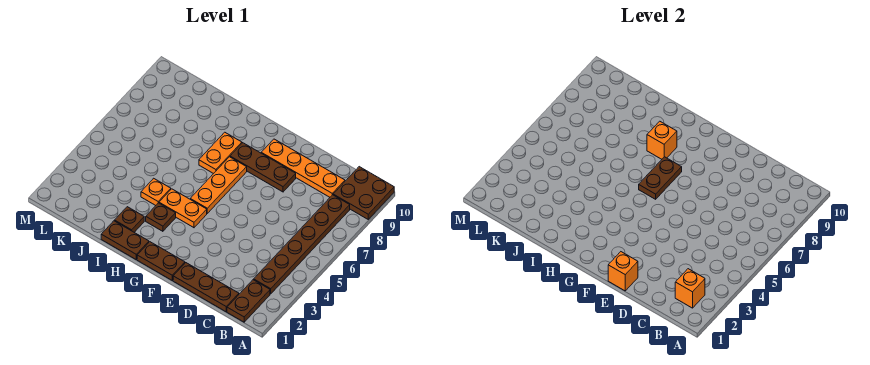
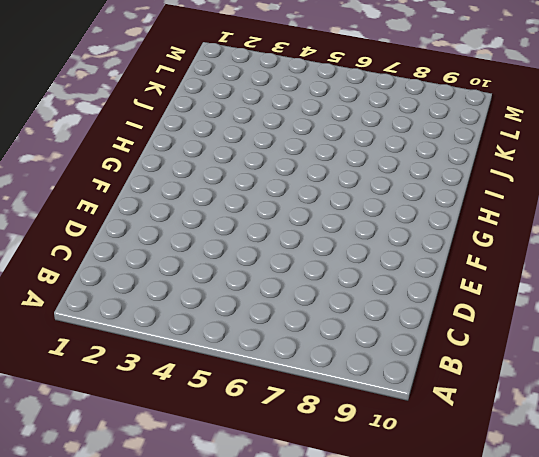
none -> brown 2x2 plate [333,167,394,219]
none -> brown 1x2 plate [227,280,270,322]
none -> brown 1x6 plate [254,195,350,294]

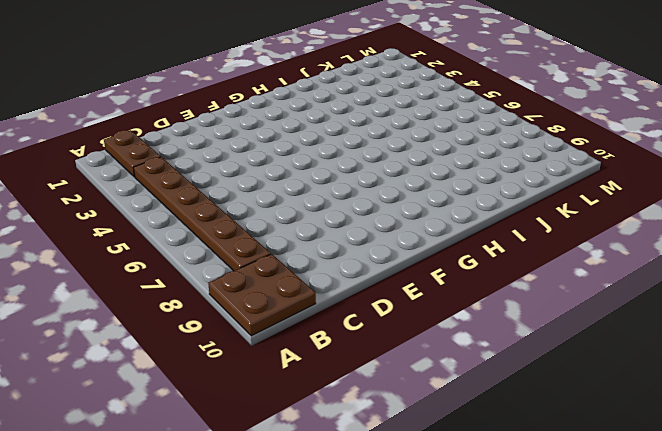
none -> brown 1x3 plate [173,263,239,312]
none -> orange 1x4 plate [261,139,345,197]
none -> brown 1x3 plate [230,143,296,192]

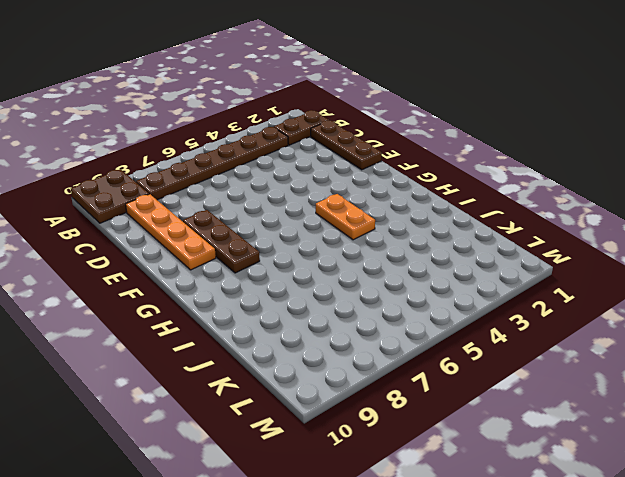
none -> brown 1x2 plate [137,242,185,280]
none -> orange 1x3 plate [190,157,247,213]
none -> brown 1x2 plate [101,221,149,259]

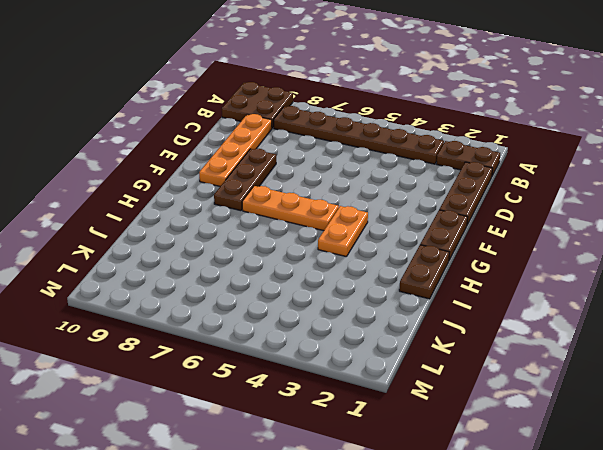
none -> brown 1x1 plate [146,203,176,231]
none -> orange 1x2 plate [199,132,242,174]
none -> brown 1x1 plate [115,207,144,232]

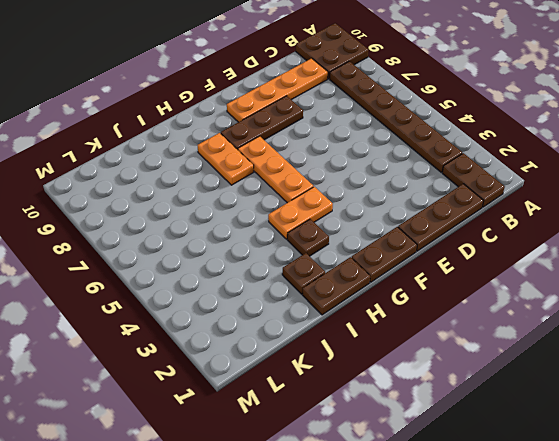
none -> orange 1x1 plate [141,178,171,205]
none -> orange 1x1 brick [675,269,705,308]
none -> orange 1x1 brick [608,252,638,291]

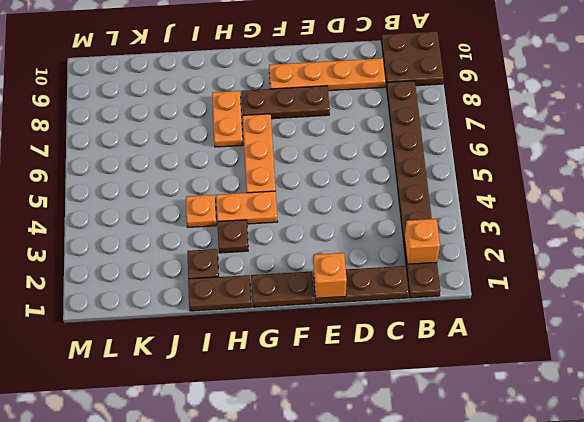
none -> brown 1x2 plate [639,157,682,199]
none -> orange 1x1 brick [647,121,677,159]

